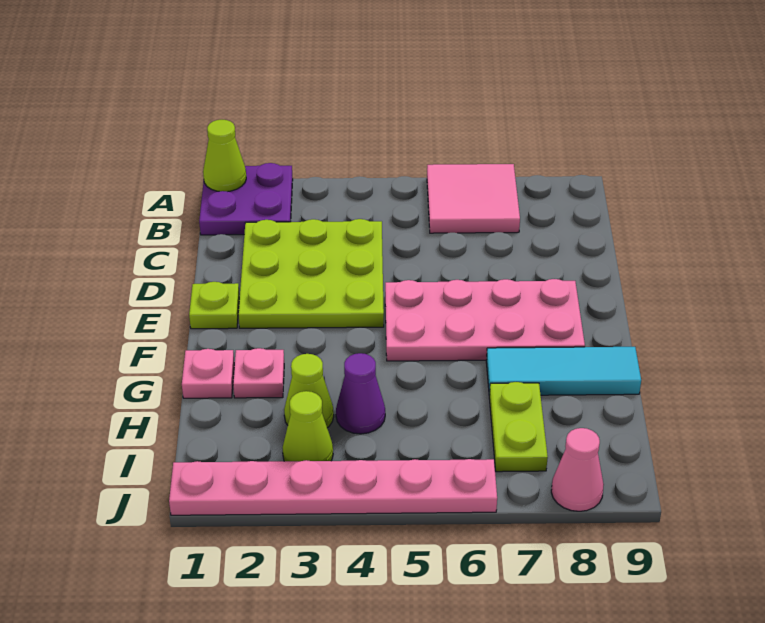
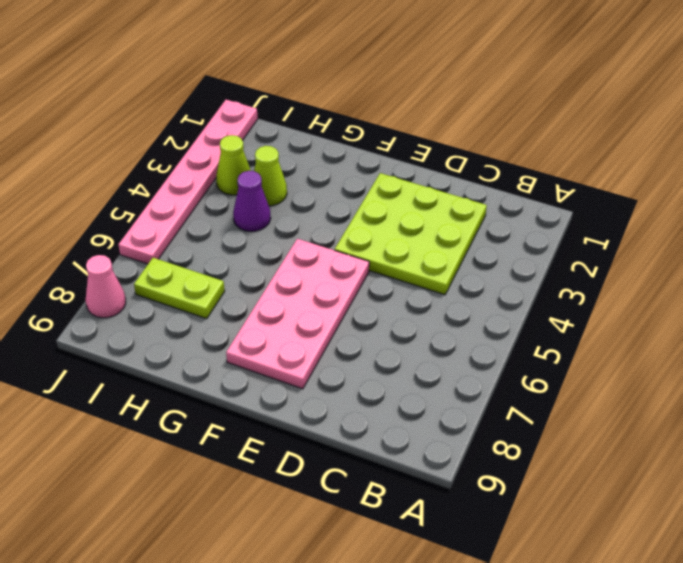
none -> purple 2x2 plate [199,163,293,235]
none -> pink 2x2 tile [427,164,520,233]
none -> lime 1x1 plate [189,282,239,329]

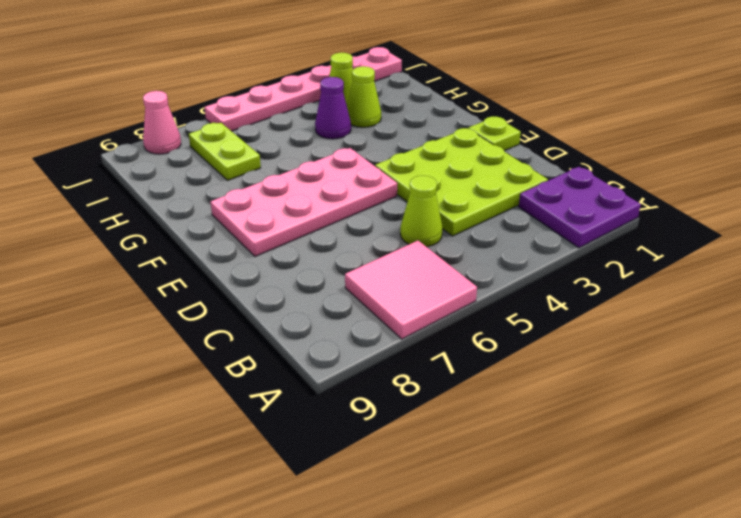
lime 1x1 cone [400,176,443,247] -> lime 1x1 cone moved to [203,120,246,192]
none -> pink 1x1 plate [182,349,234,398]
none -> pink 1x1 plate [233,348,284,398]
none -> cyan 1x3 tile [486,347,641,395]

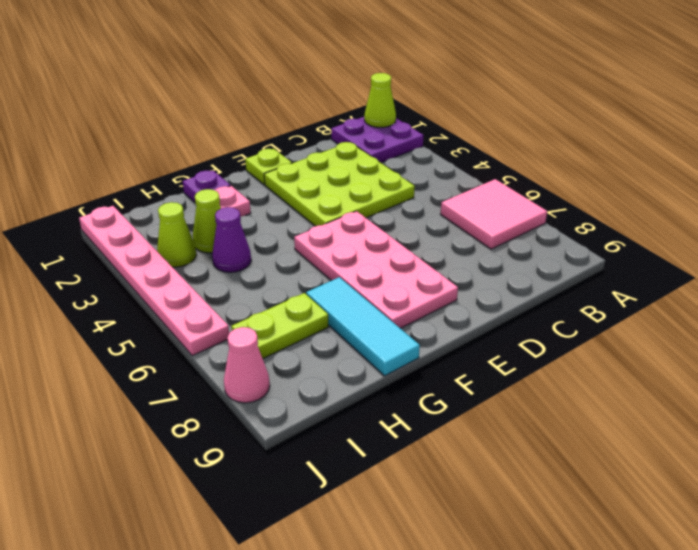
purple 1x1 plate [183,170,231,202] -> pink 1x1 plate [182,349,234,398]

